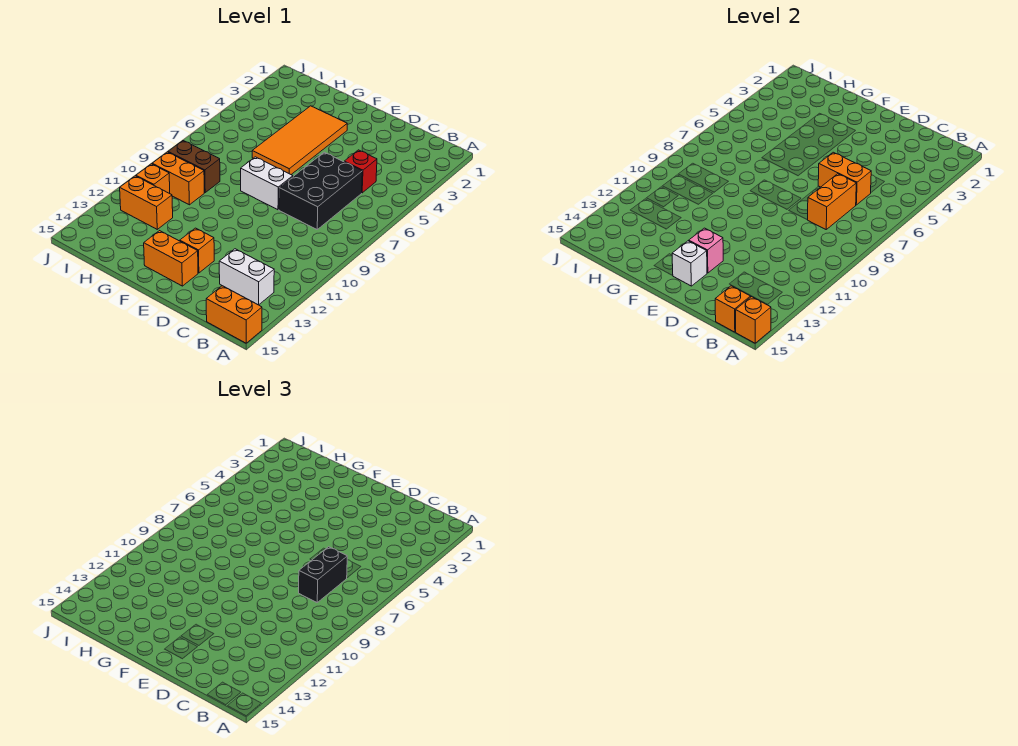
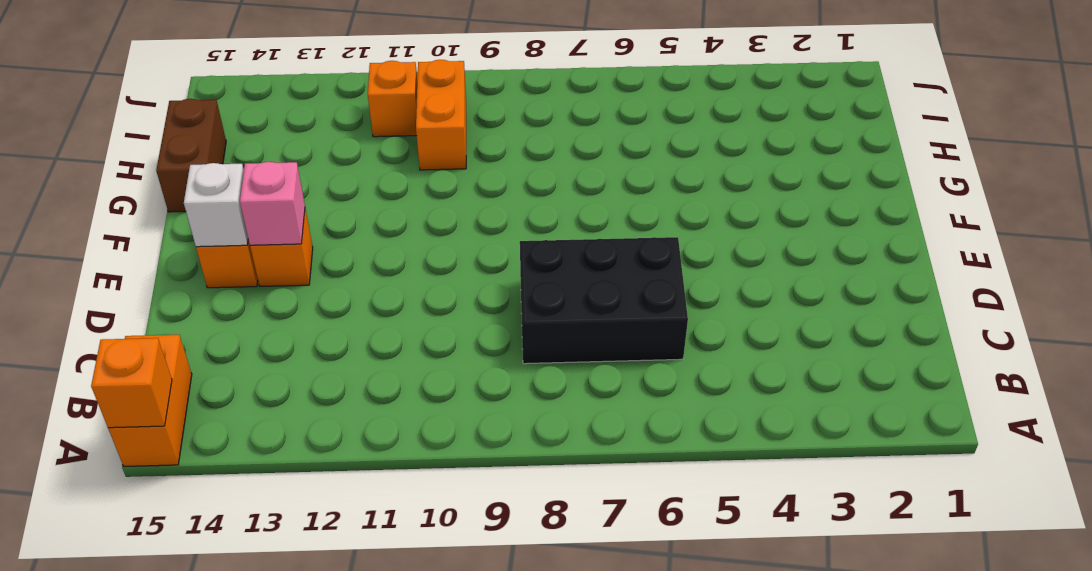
brown 1x2 brick [156,99,226,212] -> brown 1x2 brick moved to [168,141,220,192]
none -> white 1x2 brick [219,249,274,305]
none -> red 1x1 brick [344,150,377,193]
none -> white 1x2 brick [241,157,293,210]

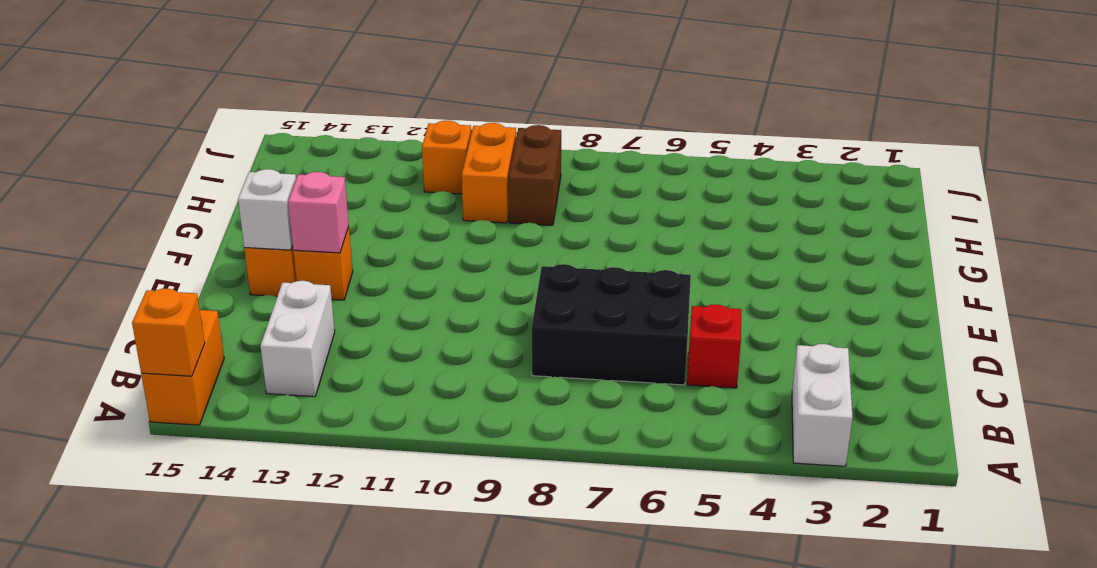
white 1x2 brick [792,344,853,466] -> white 1x2 brick moved to [241,157,293,210]
none -> orange 2x4 tile [252,106,347,174]
none -> orange 1x2 brick [120,176,173,229]
none -> orange 1x1 brick [715,286,751,332]

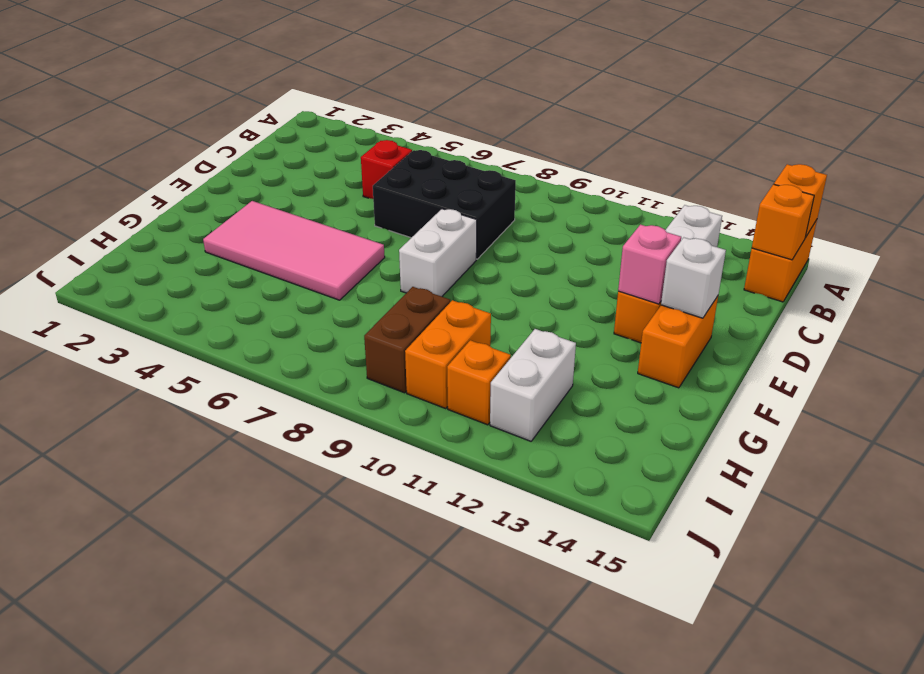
pink 2x4 tile [203,201,385,300] -> orange 2x4 tile [252,106,347,174]
white 1x2 brick [490,329,576,441] -> orange 1x2 brick [120,176,173,229]
none -> orange 1x2 brick [818,152,871,205]
none -> orange 1x2 brick [808,174,856,229]
none -> black 1x2 brick [299,547,347,602]

